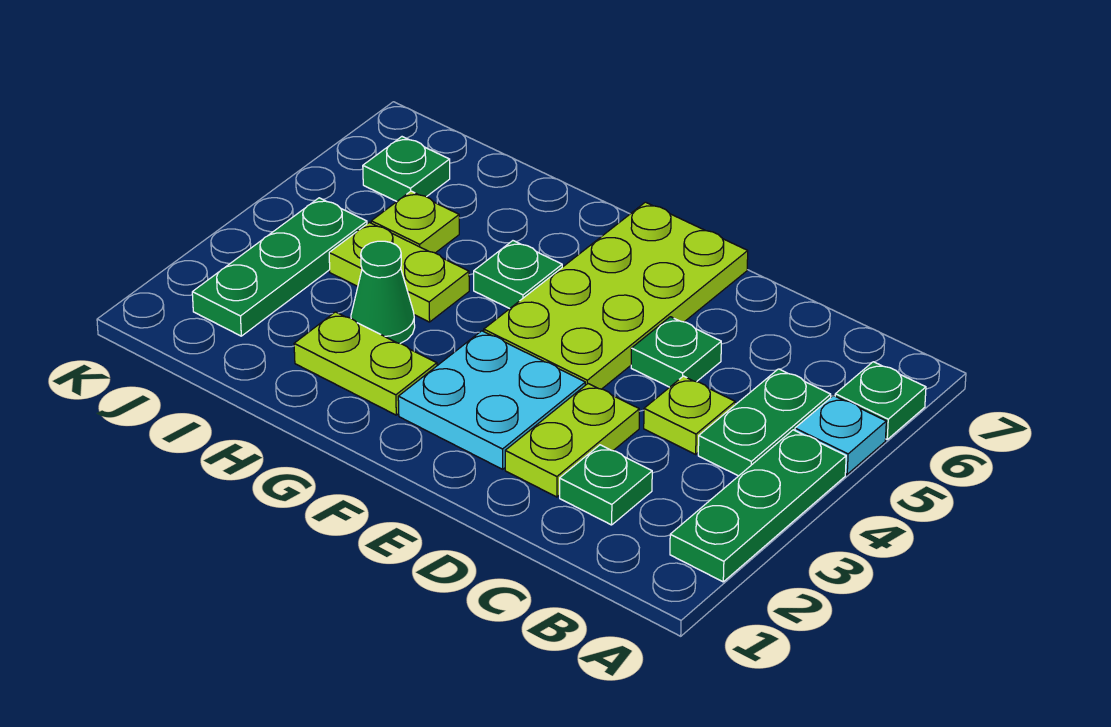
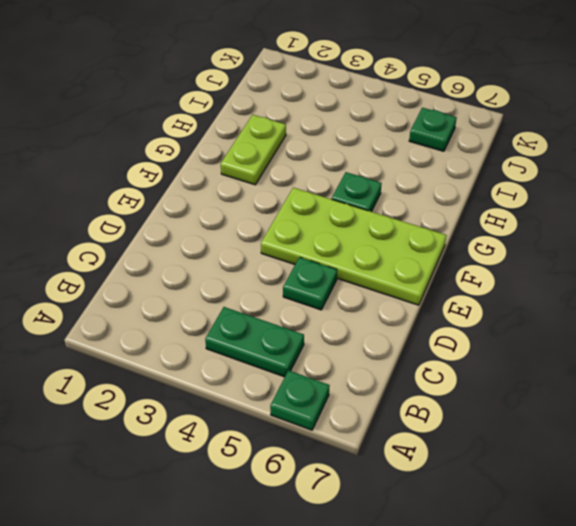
none -> green 1x3 plate [670,430,846,582]
none -> cyan 1x1 plate [795,396,886,474]
none -> green 1x1 plate [560,445,652,525]

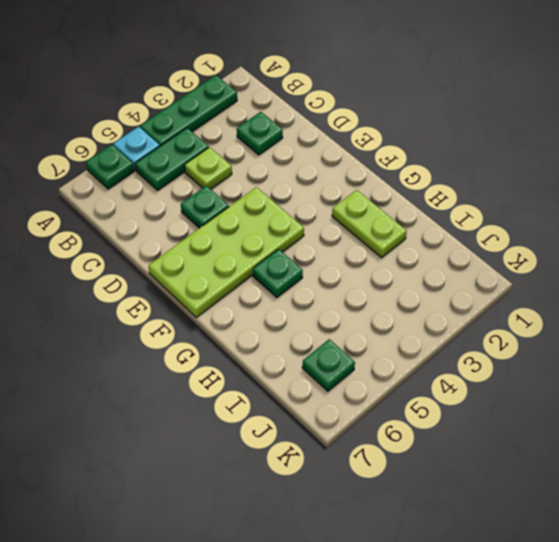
none -> lime 1x2 plate [505,384,639,497]
none -> cyan 2x2 plate [398,331,585,469]
none -> green 1x1 cone [351,241,415,344]

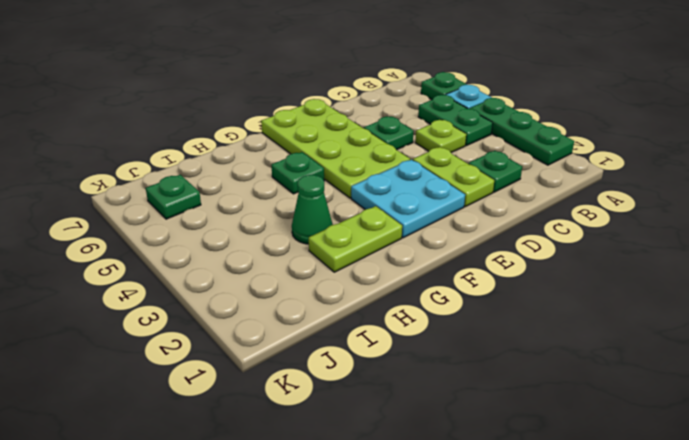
none -> lime 1x2 plate [329,222,469,322]
none -> lime 1x1 plate [371,191,459,253]
none -> green 1x3 plate [192,198,367,336]

